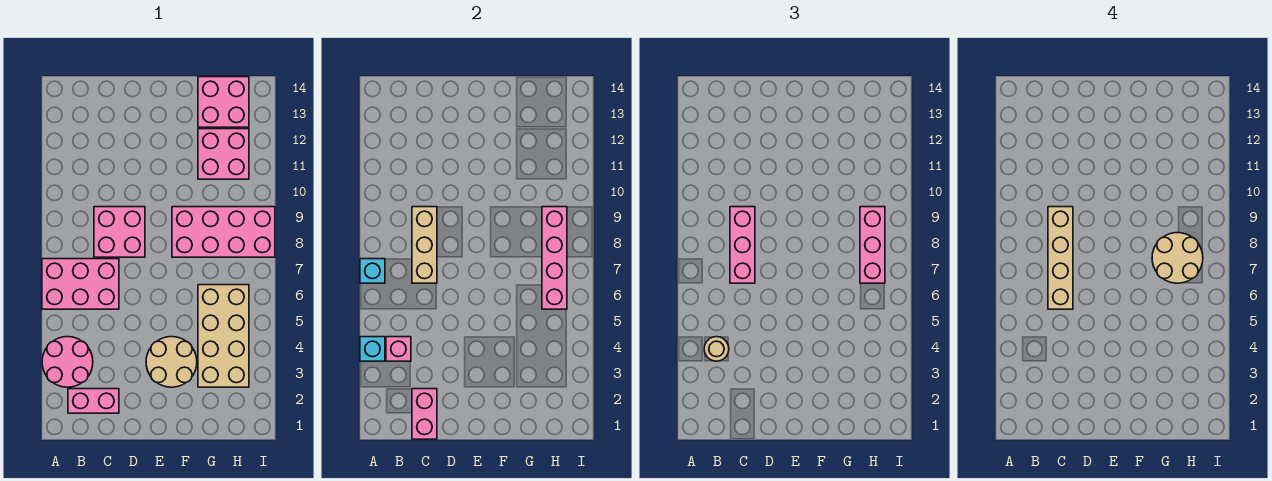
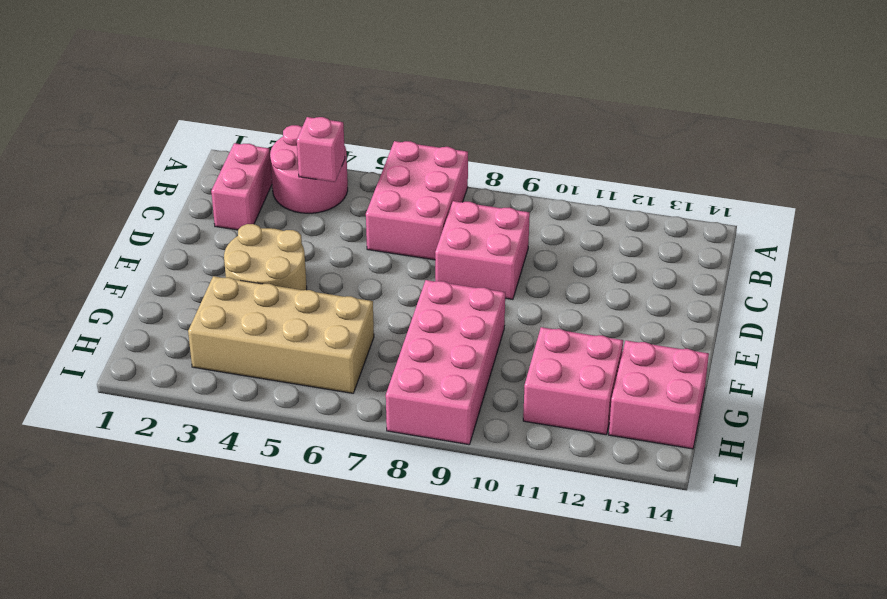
none -> cyan 1x1 brick [360,337,385,361]
none -> cyan 1x1 brick [360,259,385,283]
none -> pink 1x2 brick [412,389,437,439]

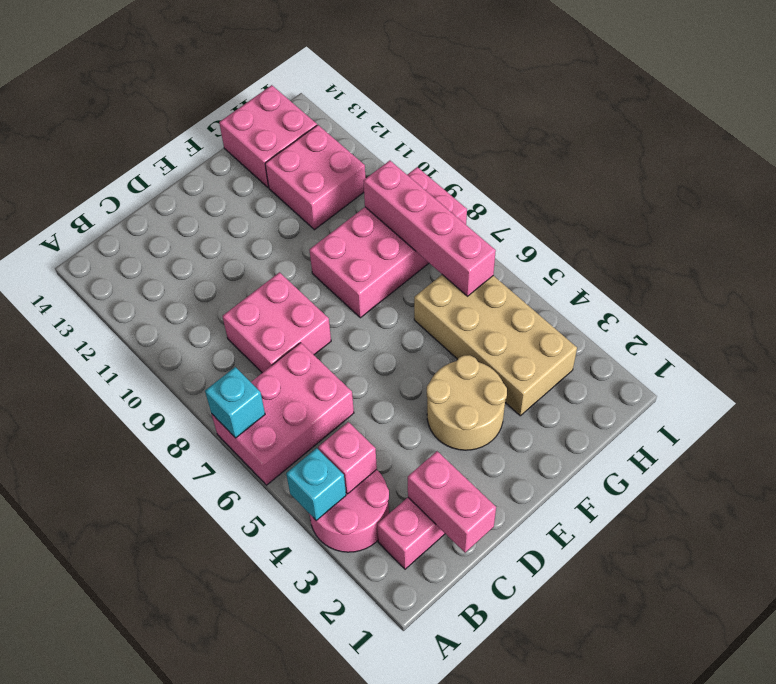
none -> tan 1x3 brick [412,207,437,283]
none -> tan 1x1 round brick [704,337,729,361]
none -> pink 1x3 brick [730,207,755,283]

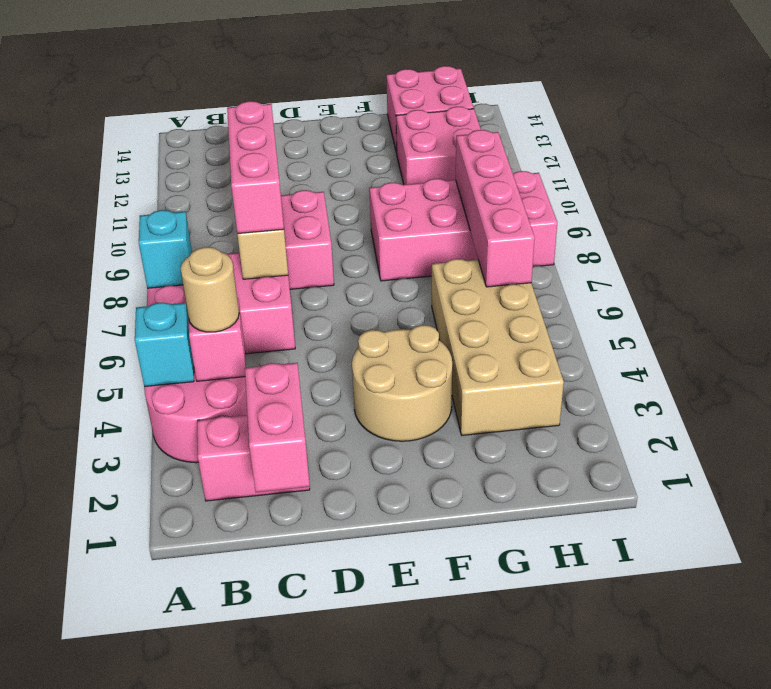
none -> pink 1x3 brick [860,207,885,283]
none -> tan 1x4 brick [1048,207,1073,309]
none -> tan 2x2 round brick [1152,233,1203,283]

